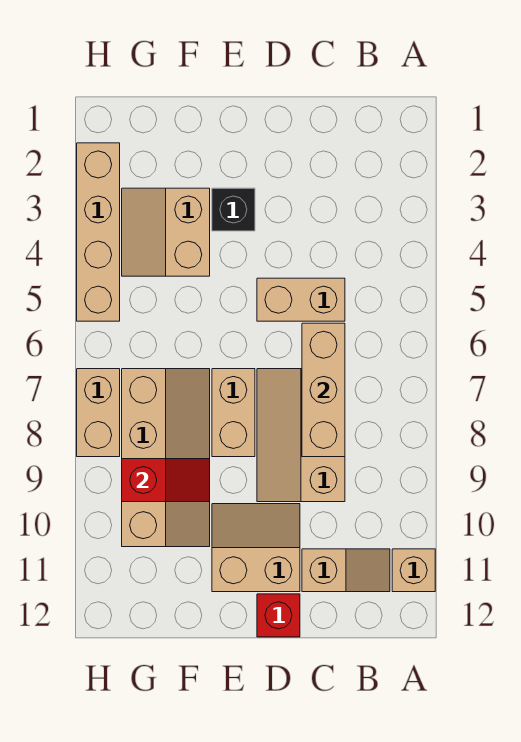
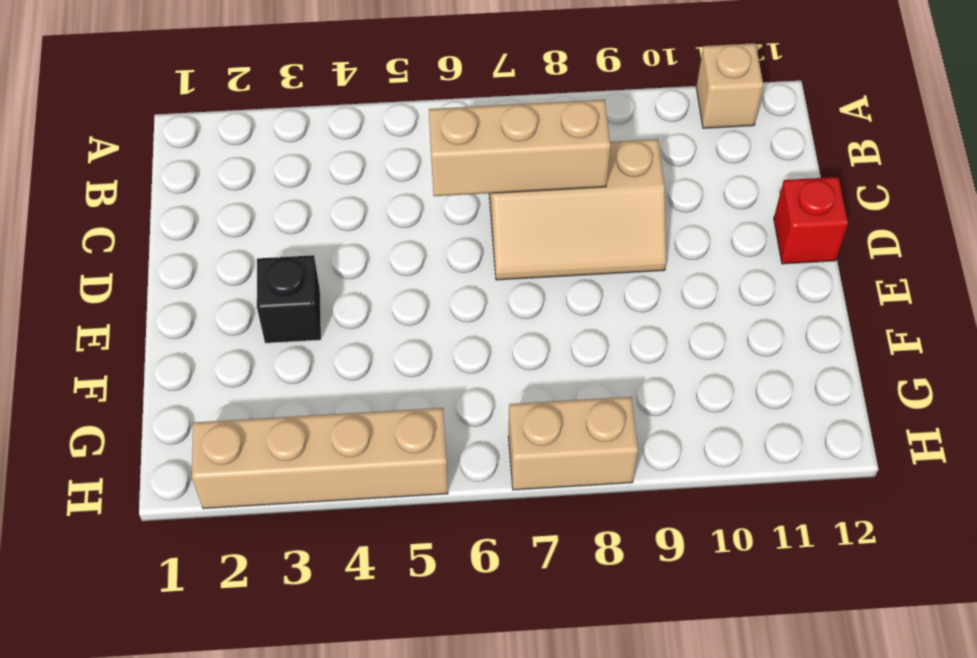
none -> tan 1x2 slope [302,549,390,592]
none -> tan 1x2 brick [257,278,345,321]
none -> tan 2x2 slope [212,504,300,592]

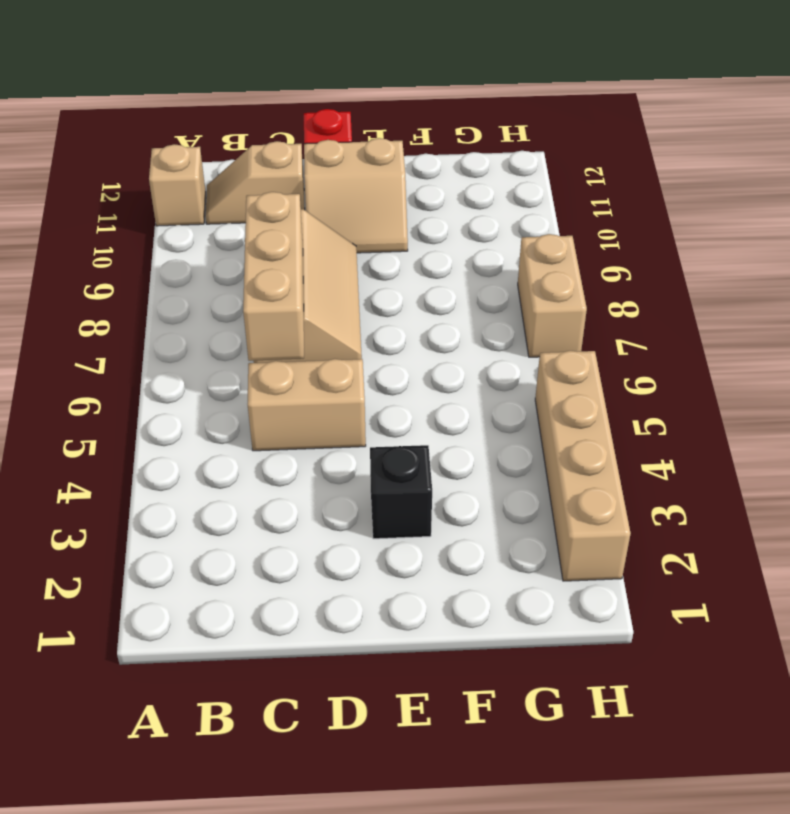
none -> tan 1x2 brick [212,369,255,457]
none -> tan 2x2 slope [122,188,210,276]
none -> tan 2x4 slope [122,369,210,547]

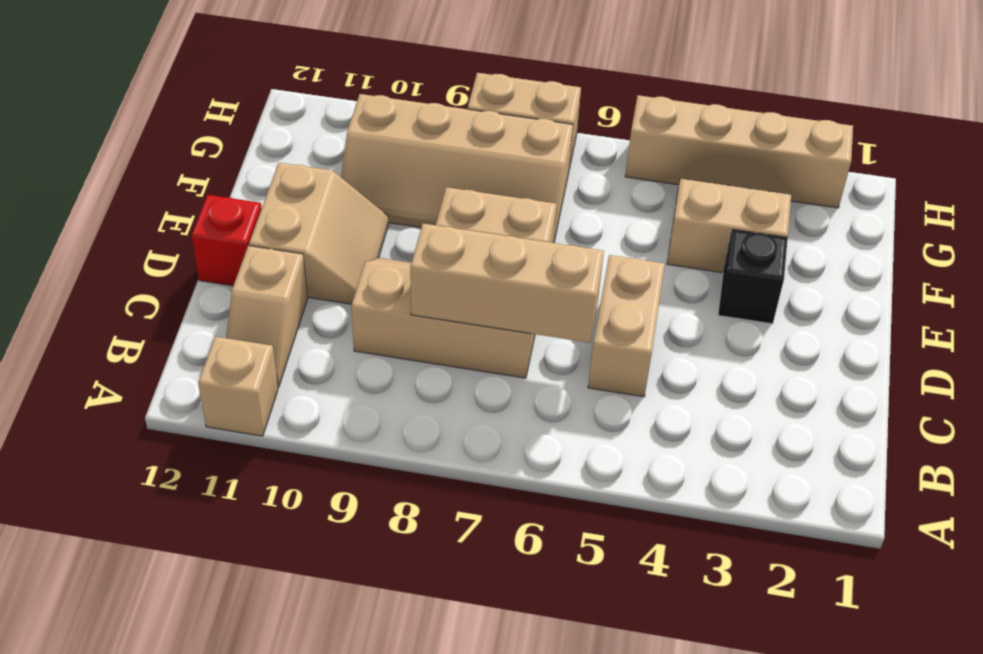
none -> red 1x2 slope [122,459,210,502]

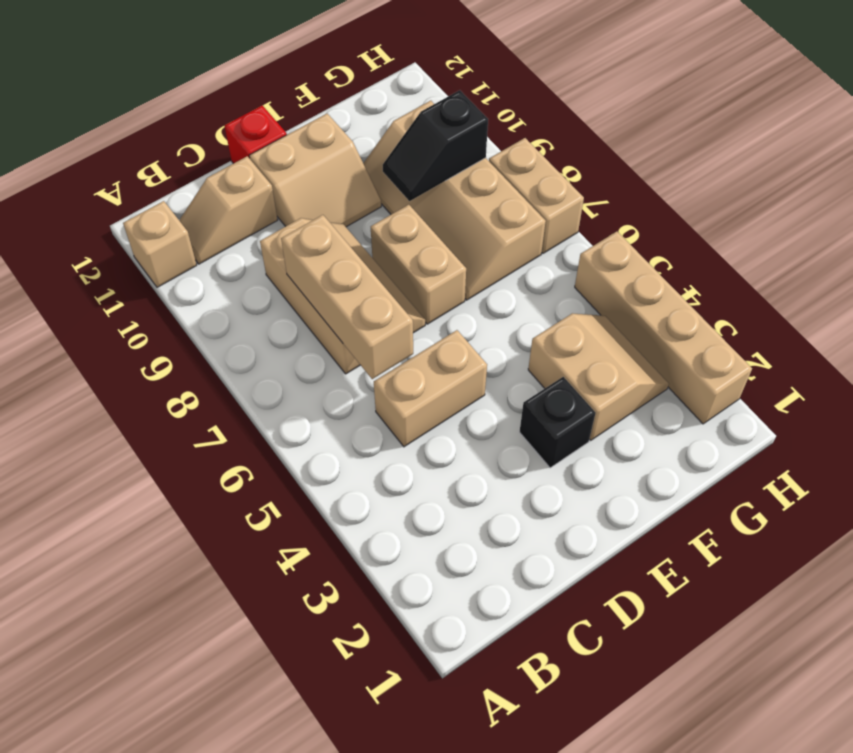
black 1x2 slope [383,90,488,201] -> red 1x2 slope [122,459,210,502]

